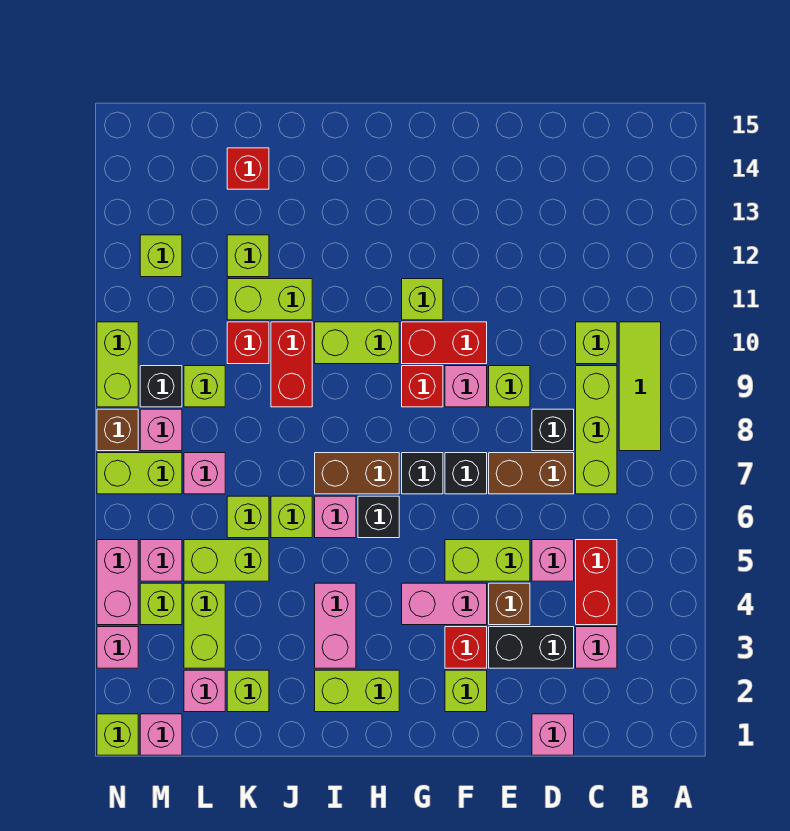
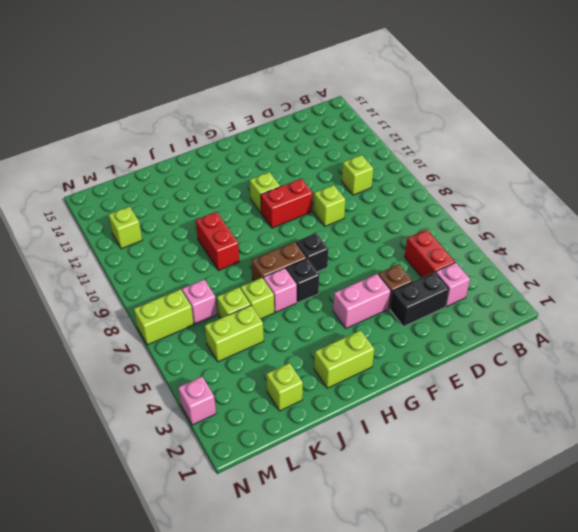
none -> lime 1x3 tile [619,322,661,451]
none -> lime 1x3 brick [576,366,617,494]
none -> pink 1x1 brick [532,714,574,755]
none -> pink 1x1 brick [532,540,574,581]

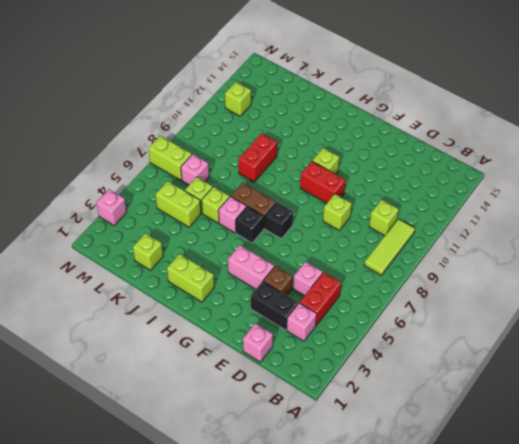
none -> lime 1x3 brick [576,366,617,494]
none -> brown 1x2 brick [489,453,574,494]
none -> black 1x1 brick [532,409,574,451]
none -> lime 1x2 brick [445,540,530,581]

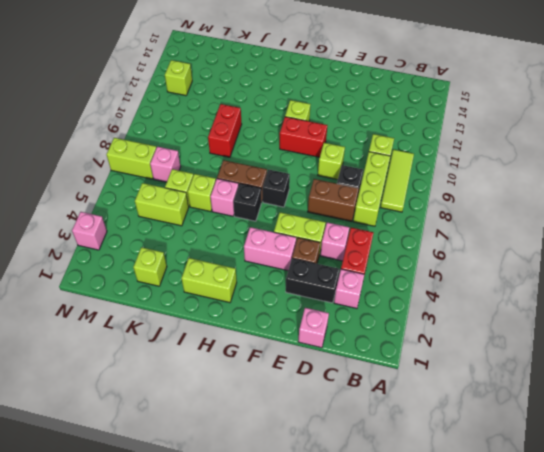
none -> lime 1x1 brick [445,670,487,712]
none -> red 1x1 brick [445,627,487,668]
none -> black 1x1 brick [445,453,487,494]
none -> pink 1x1 brick [445,366,487,407]

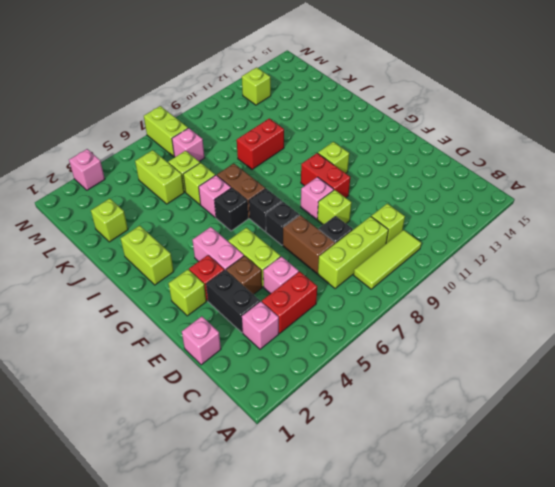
none -> red 1x1 brick [402,366,443,407]
none -> lime 1x2 brick [315,322,399,364]
none -> pink 1x2 brick [315,583,356,668]
none -> lime 1x2 brick [227,279,312,320]

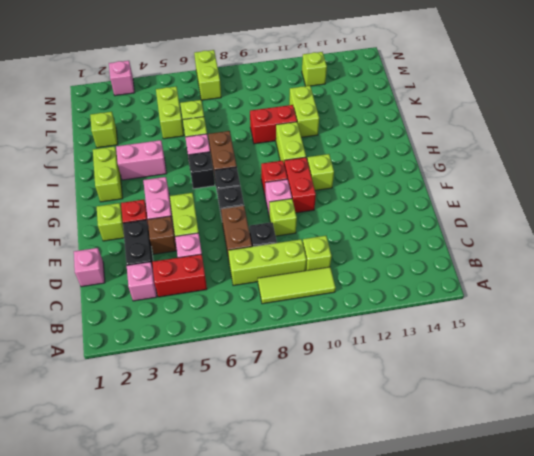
none -> red 1x1 brick [227,322,269,364]
none -> lime 1x1 brick [227,235,269,277]
none -> red 1x1 brick [227,148,269,189]
none -> pink 1x1 brick [184,670,225,712]

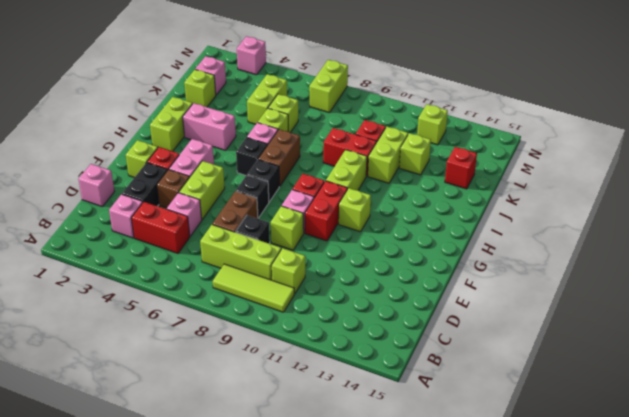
none -> lime 1x2 brick [184,583,225,668]
none -> pink 1x1 brick [184,453,225,494]
none -> lime 1x1 brick [184,366,225,407]
none -> pink 1x1 brick [140,714,182,755]

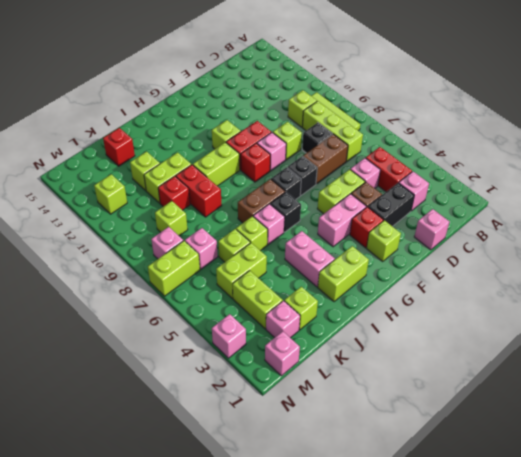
none -> lime 1x1 brick [140,583,182,625]
none -> pink 1x1 brick [140,540,182,581]
none -> black 1x1 brick [140,366,182,407]
none -> lime 1x1 brick [97,714,138,755]

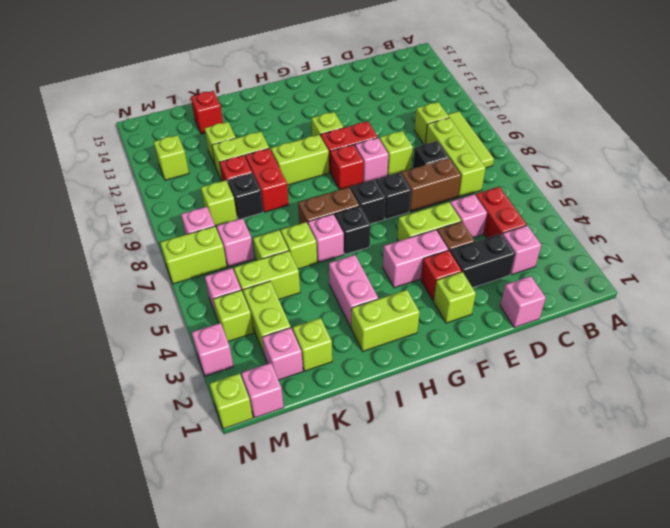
black 1x1 brick [228,173,263,219] -> black 1x1 brick moved to [140,366,182,407]
none -> pink 1x2 brick [97,540,138,625]
none -> brown 1x1 brick [97,409,138,451]
none -> lime 1x2 brick [97,322,138,407]

